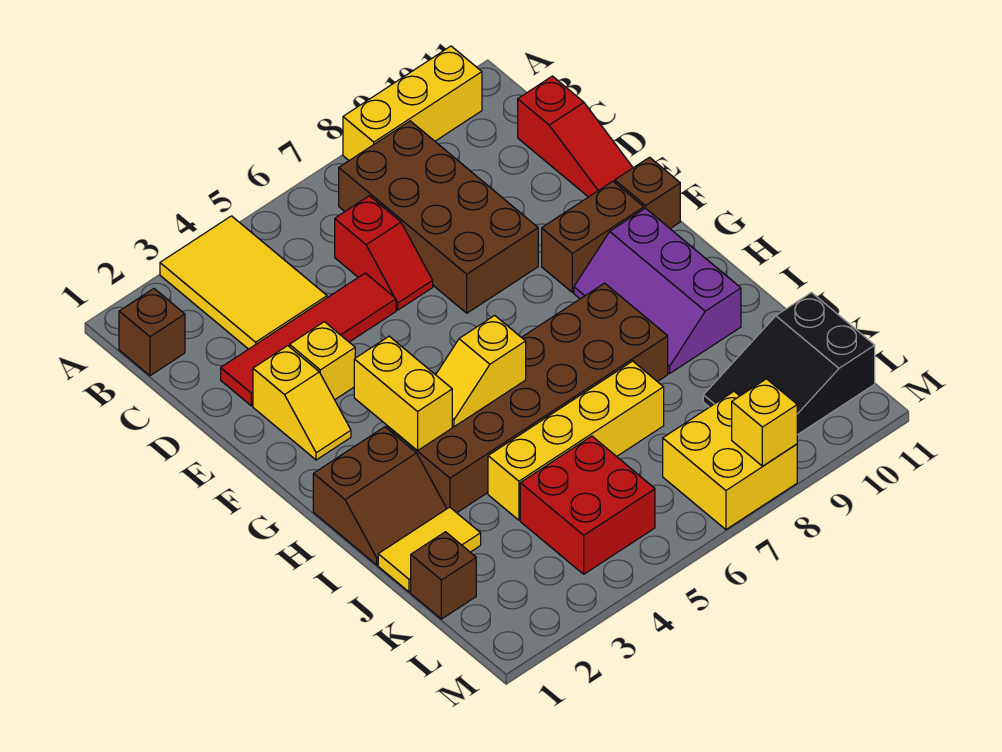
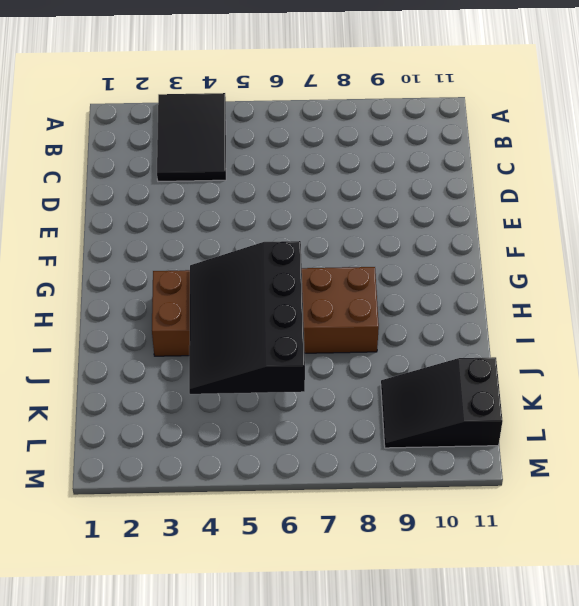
black 2x3 tile [157,93,226,182] -> yellow 2x3 tile [160,216,327,349]
black 3x4 slope [189,241,305,394] -> yellow 1x2 slope [436,315,526,427]
none -> yellow 1x3 brick [343,46,482,160]
none -> brown 1x1 brick [119,289,185,376]
none -> brown 2x4 brick [339,121,538,313]

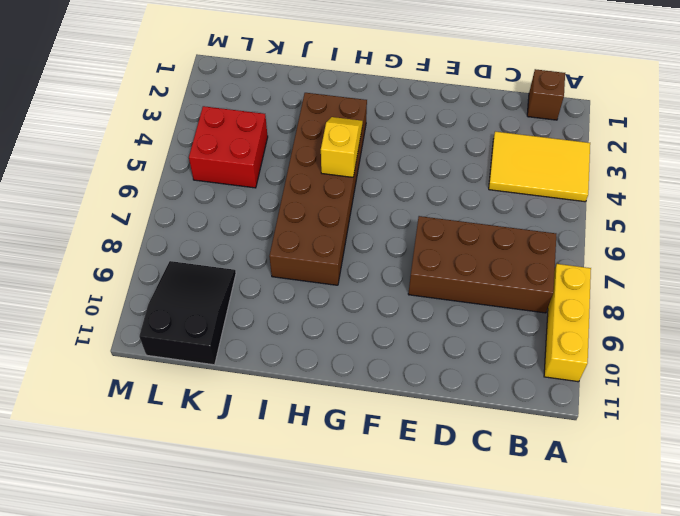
none -> red 1x2 slope [335,196,433,310]
none -> red 1x3 slope [518,76,633,197]
none -> red 1x4 tile [221,273,396,406]

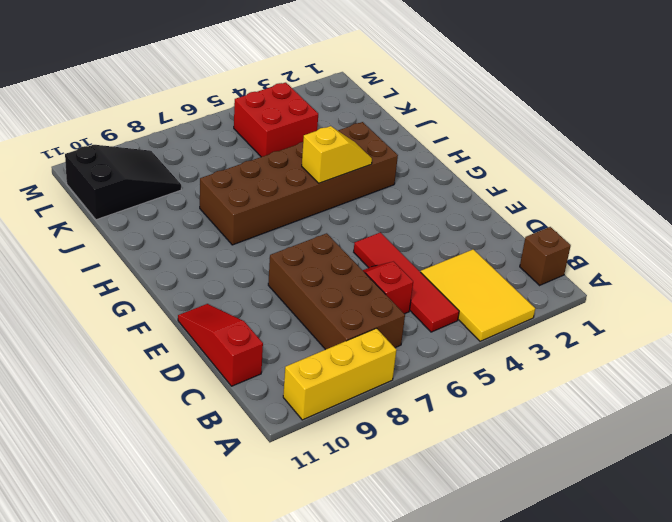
red 1x4 tile [354,232,459,332] -> red 1x4 tile turned to [221,273,396,406]
none -> yellow 1x2 slope [253,346,351,460]
none -> yellow 1x1 brick [290,322,355,400]
none -> brown 1x2 brick [542,181,644,292]

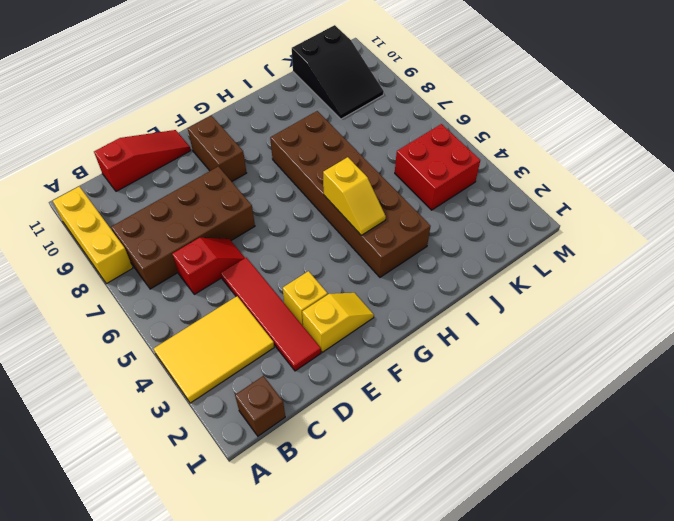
none -> brown 1x1 brick [615,157,680,229]
none -> purple 2x3 slope [574,208,741,373]
none -> brown 2x2 slope [313,427,447,565]

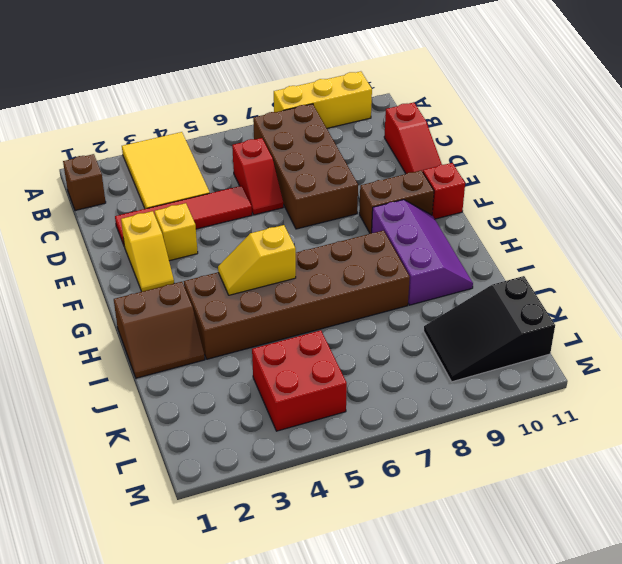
red 1x1 brick [423,163,465,219] -> brown 1x1 brick [615,157,680,229]
purple 2x3 slope [372,200,473,305] -> purple 2x3 slope turned to [574,208,741,373]
none -> yellow 1x2 tile [378,507,481,592]
none -> yellow 1x4 brick [488,361,664,520]
none -> brown 1x1 brick [411,532,476,619]

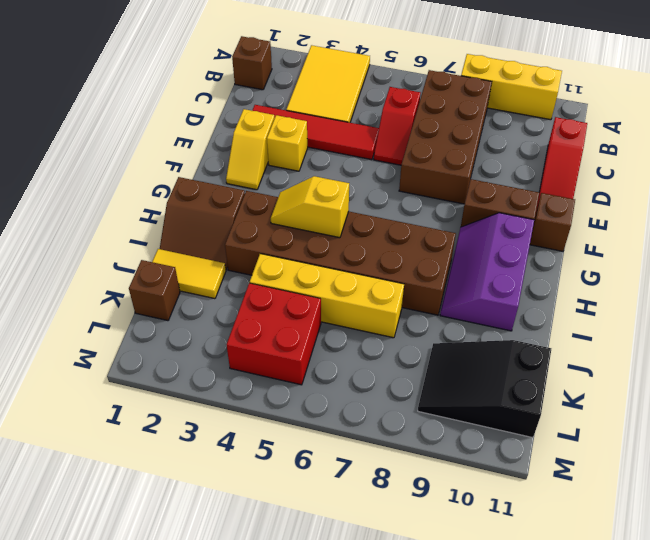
none -> yellow 2x2 brick [663,392,797,530]
none -> yellow 1x2 brick [354,336,452,451]
none -> yellow 1x1 brick [732,379,797,466]

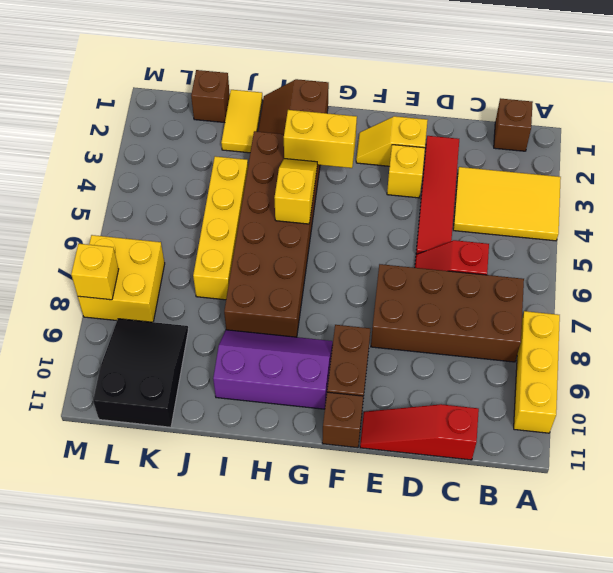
none -> red 2x2 brick [520,436,655,574]

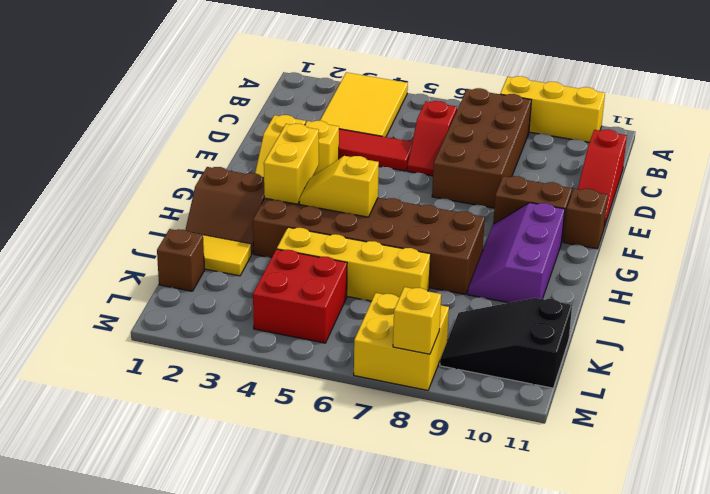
none -> brown 1x1 brick [119,289,185,376]

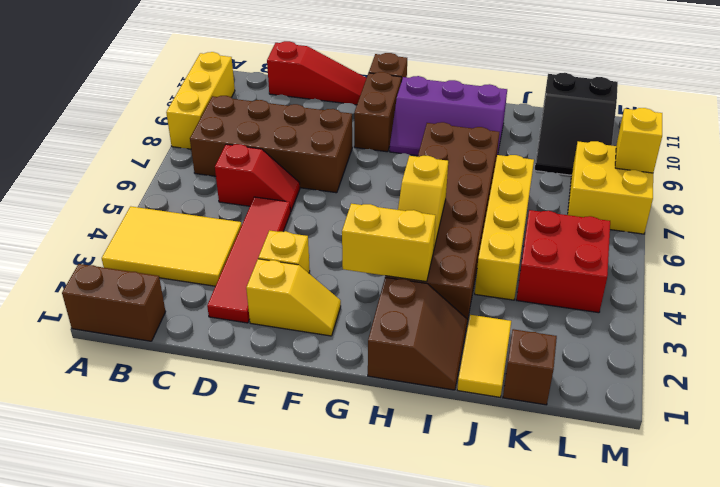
brown 1x2 brick [62,264,166,341] -> brown 1x1 brick [119,289,185,376]

